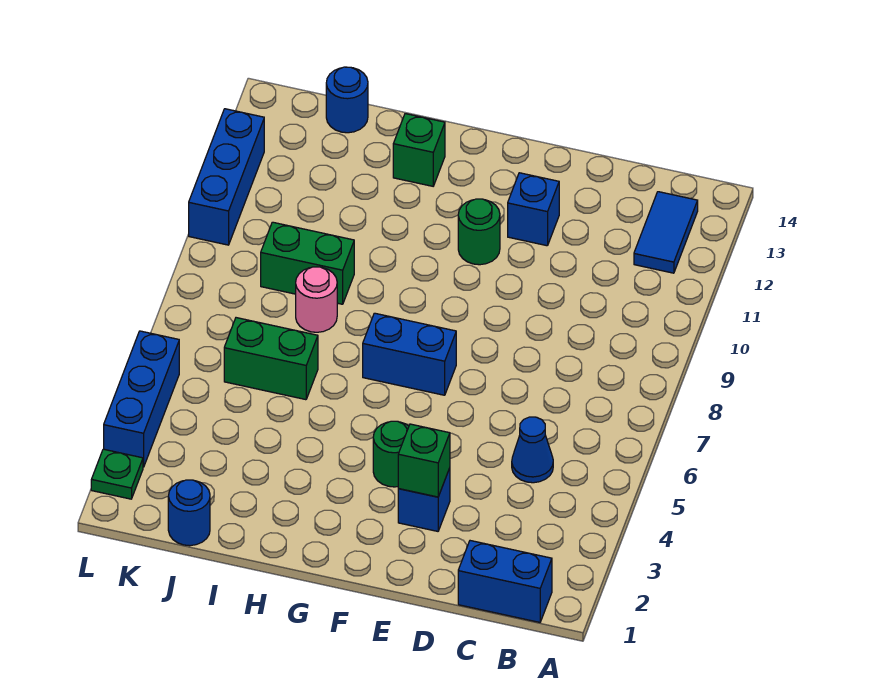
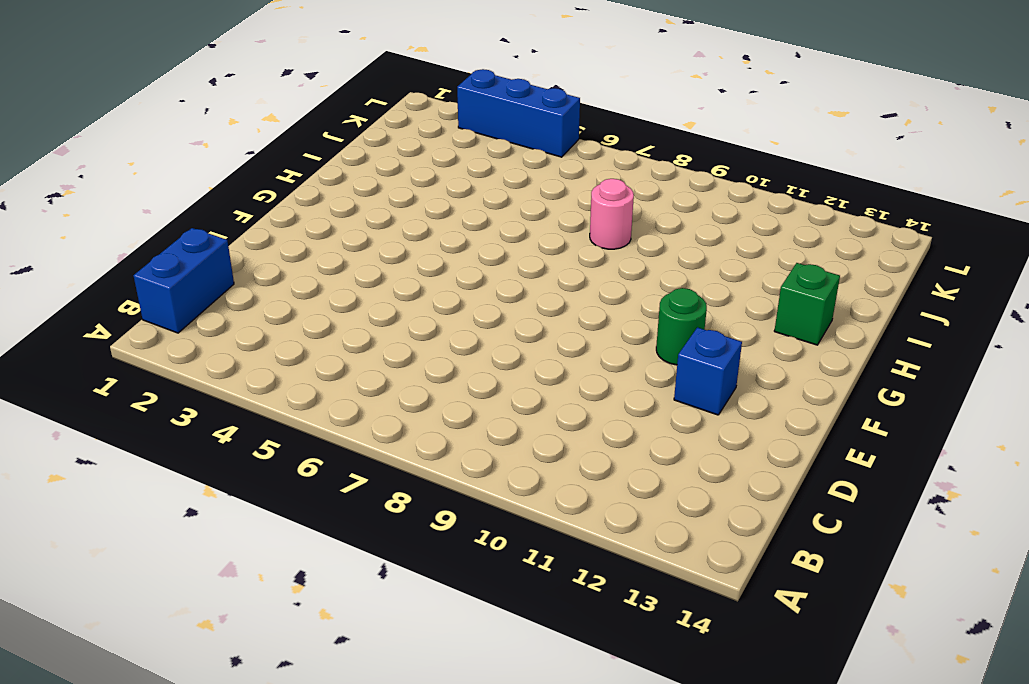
none -> blue 1x2 tile [634,192,698,273]
none -> blue 1x1 cone [512,417,553,483]
none -> blue 1x1 brick [398,468,450,531]

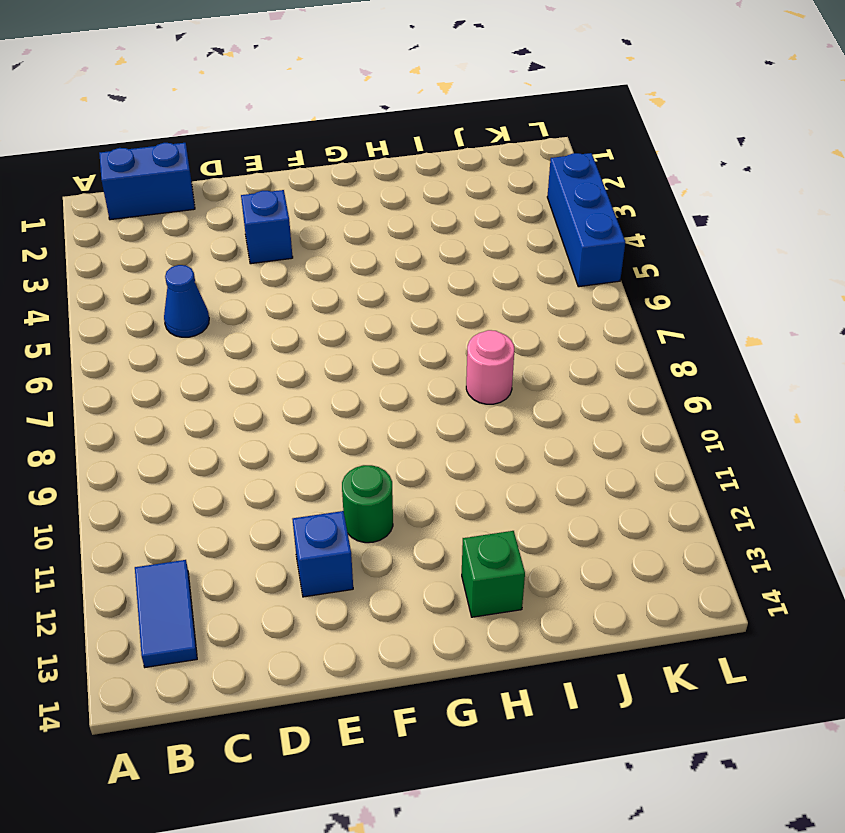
none -> green 1x1 round brick [373,421,409,487]
none -> blue 1x2 brick [363,313,456,395]
none -> green 1x2 brick [224,318,318,400]

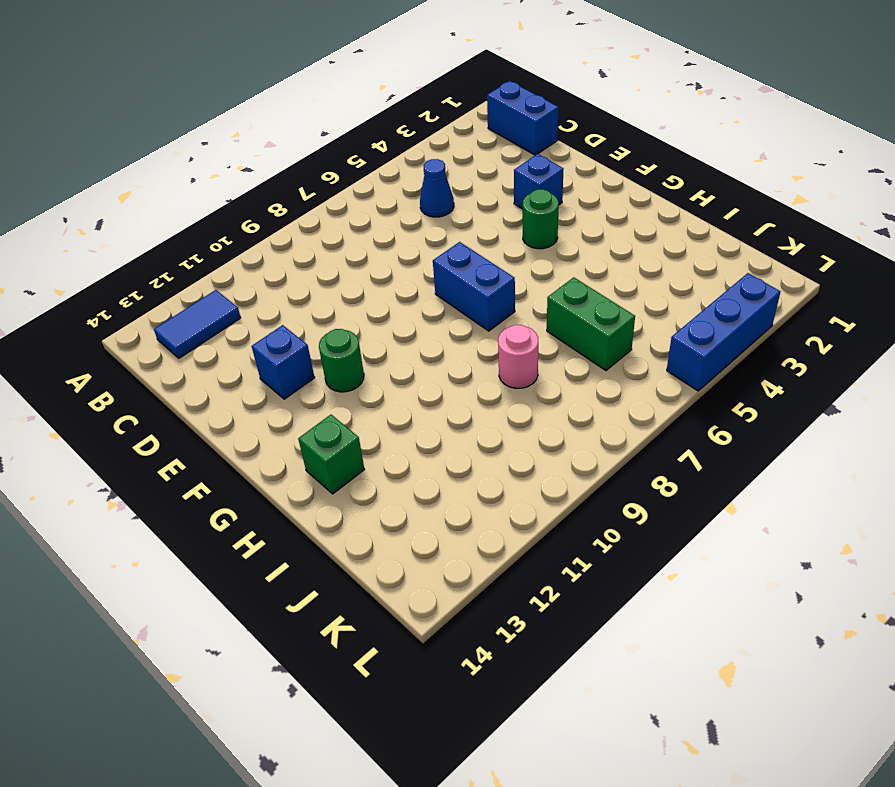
none -> green 1x2 brick [261,222,354,304]
none -> blue 1x1 round brick [168,480,210,546]
none -> blue 1x1 round brick [326,67,368,133]

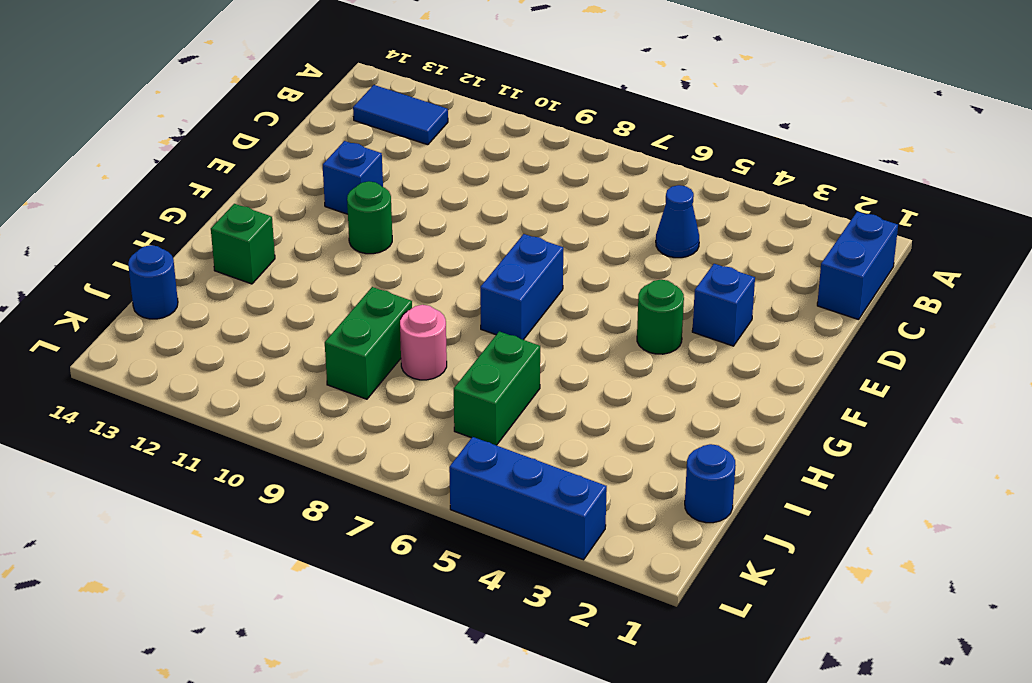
none -> green 1x1 plate [91,449,143,499]
none -> blue 1x3 brick [189,109,264,245]
none -> green 1x1 brick [398,424,450,497]

